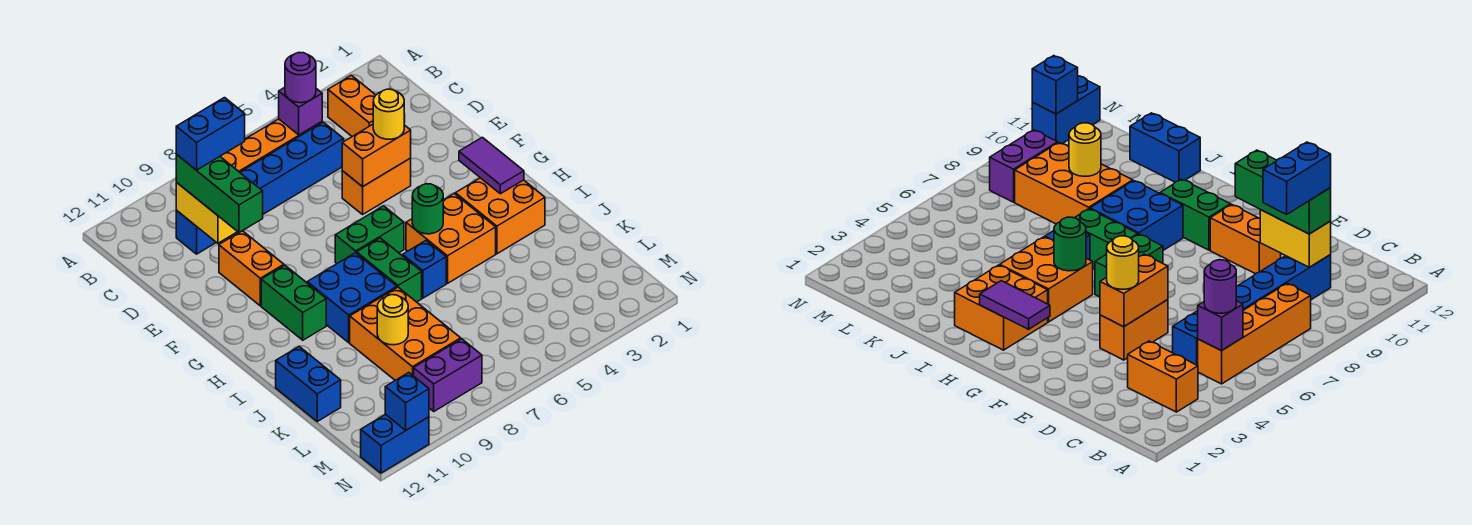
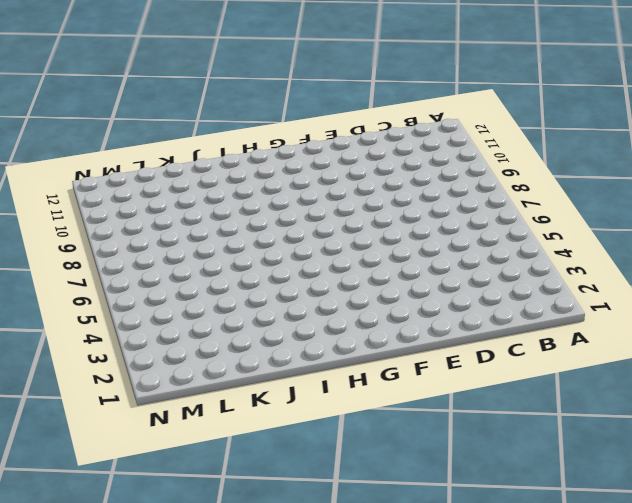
none -> orange 1x2 brick [328,75,376,137]
none -> orange 1x4 brick [220,119,322,172]
none -> blue 1x6 brick [176,122,344,254]

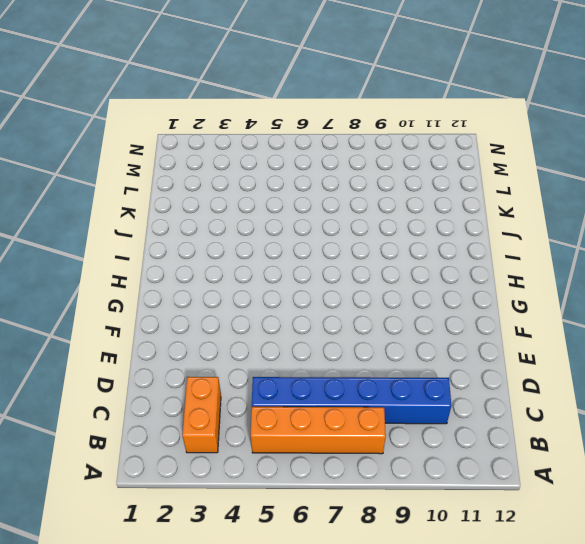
none -> orange 1x2 brick [342,158,411,214]
none -> orange 1x2 brick [219,231,284,306]
none -> green 1x2 brick [335,206,404,263]

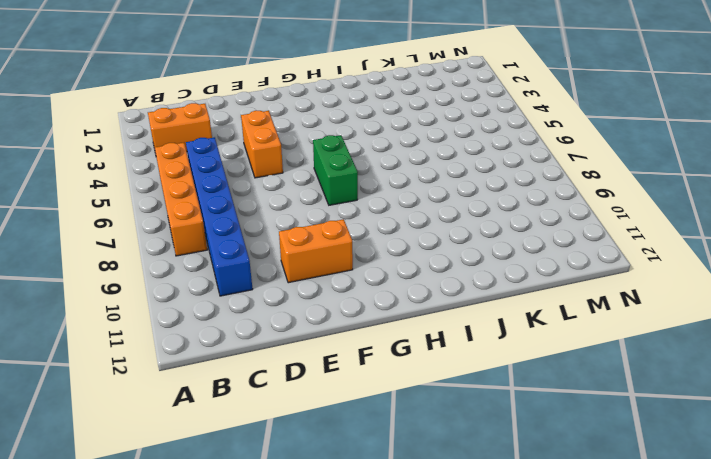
none -> green 1x2 brick [261,265,326,340]
none -> orange 2x2 brick [455,178,545,254]
none -> orange 2x2 brick [406,194,496,283]

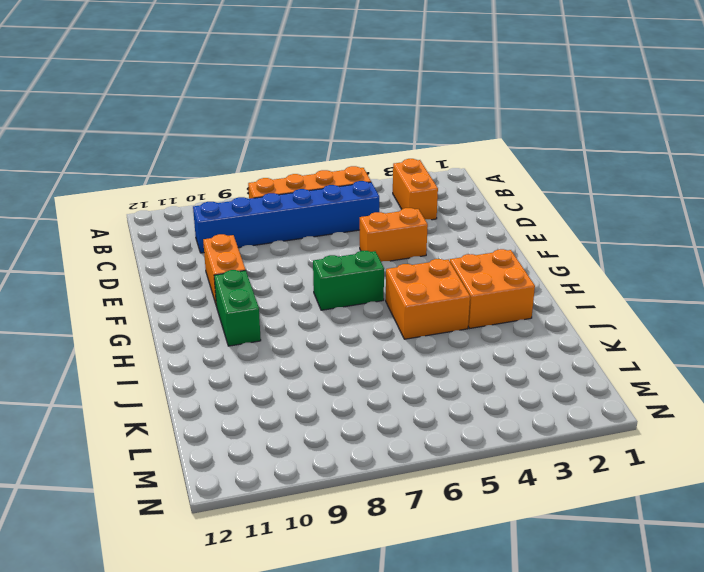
none -> green 1x2 brick [357,238,422,302]
none -> blue 2x2 brick [307,253,397,343]
none -> blue 1x1 brick [403,241,446,298]

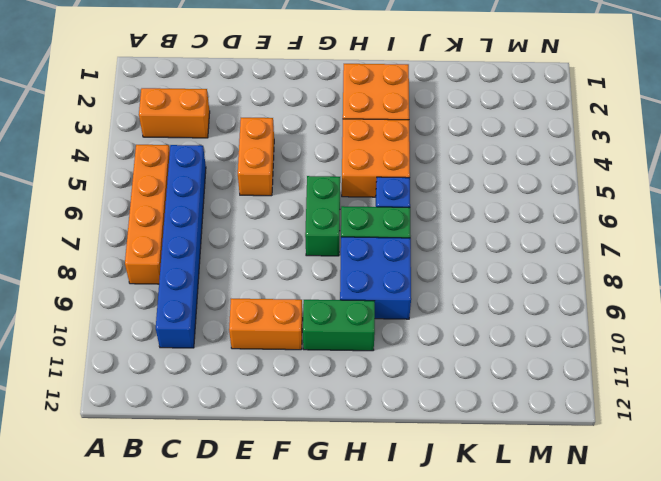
none -> orange 2x3 brick [350,287,461,380]
none -> blue 1x2 brick [276,347,341,421]
none -> purple 1x2 brick [414,339,482,411]

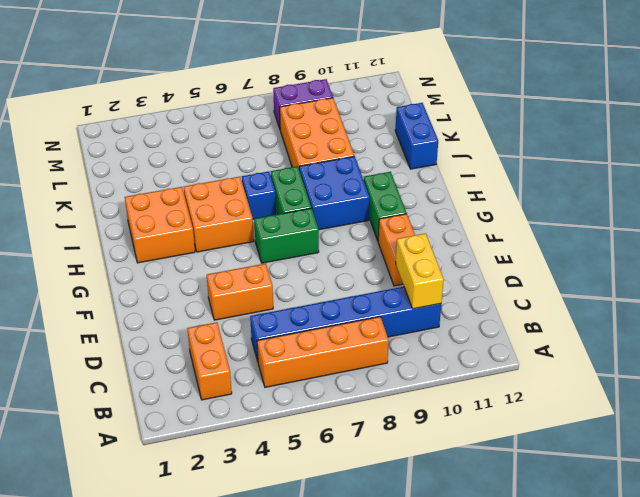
none -> blue 1x2 brick [361,414,429,473]
none -> purple 1x1 brick [279,87,322,135]
none -> orange 1x2 brick [342,125,411,187]

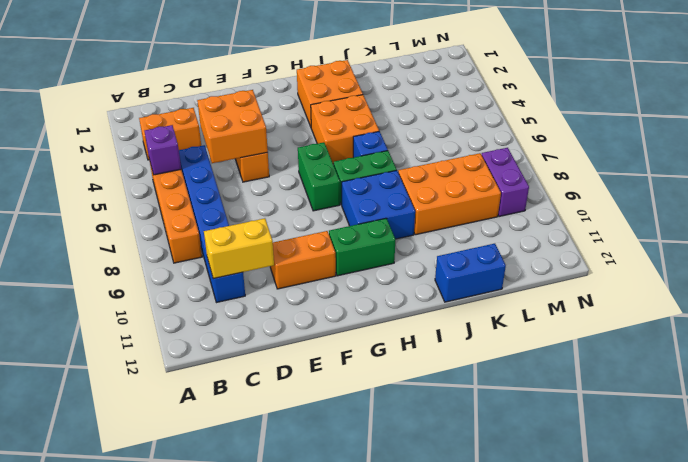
orange 2x2 brick [197,90,268,163] -> orange 1x2 brick [342,125,411,187]
none -> blue 1x2 brick [361,414,429,473]
none -> purple 1x2 tile [459,137,524,194]
none -> green 1x1 round brick [412,184,443,234]

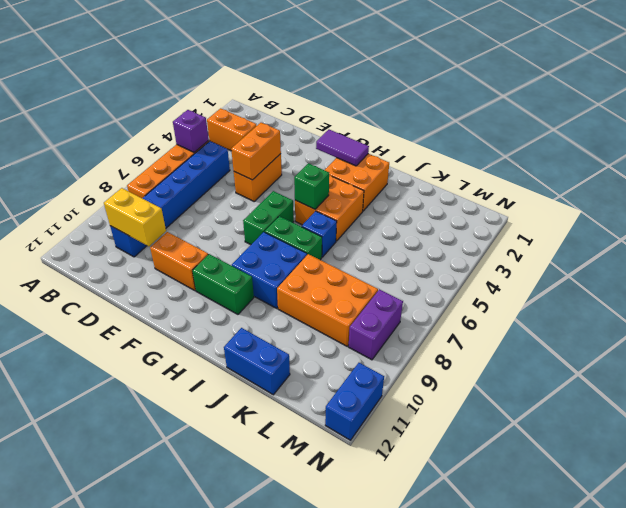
green 1x1 brick [294,163,329,209] -> green 1x1 round brick [412,184,443,234]
none -> yellow 1x1 round brick [377,295,408,345]
none -> blue 1x1 brick [385,373,429,430]
none -> purple 1x1 round brick [285,53,316,103]

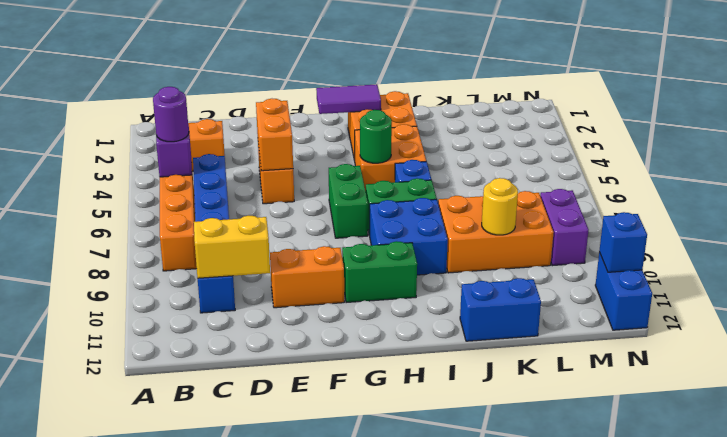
none -> green 1x3 brick [176,154,263,233]
none -> yellow 1x1 round brick [373,89,404,139]
none -> blue 1x2 brick [176,98,245,170]

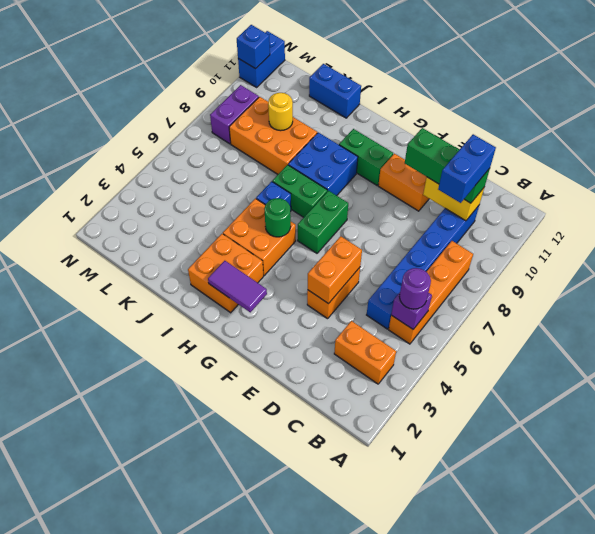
none -> yellow 1x1 round brick [373,89,404,139]

